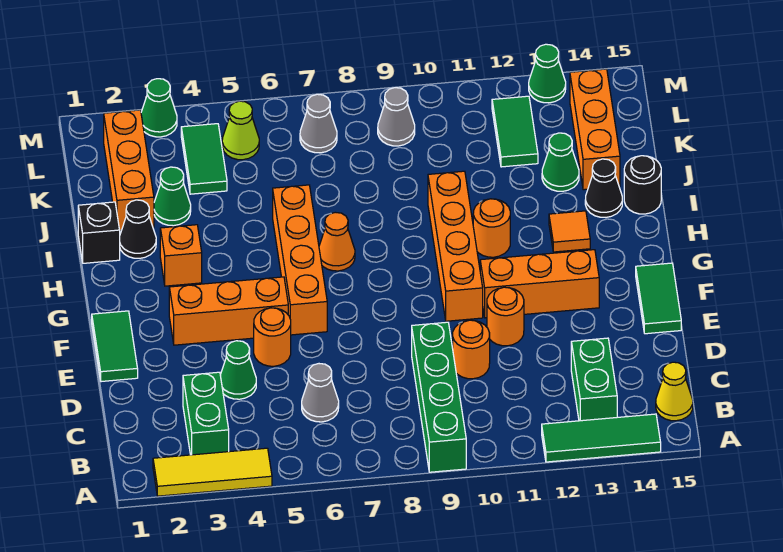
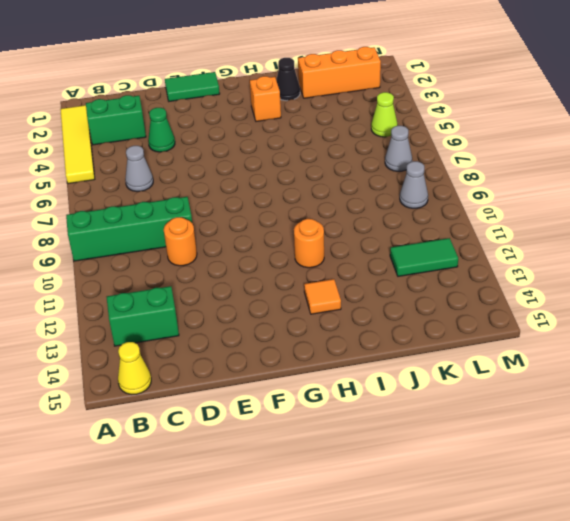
yellow 1x4 tile [60,105,95,184] -> yellow 1x3 tile [153,448,272,496]
none -> green 1x3 tile [542,414,661,462]
none -> orange 1x1 round brick [254,308,291,366]
none -> orange 1x1 round brick [487,287,524,346]
none -> green 1x2 tile [636,263,681,334]

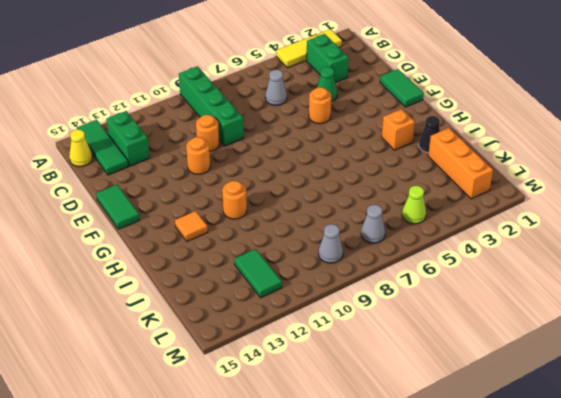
green 1x3 tile [77,120,128,175] -> green 1x3 tile turned to [542,414,661,462]
none -> orange 1x3 brick [169,277,288,345]
none -> orange 1x4 brick [273,185,327,335]
none -> orange 1x4 brick [428,171,483,321]
none -> orange 1x3 brick [480,250,599,318]

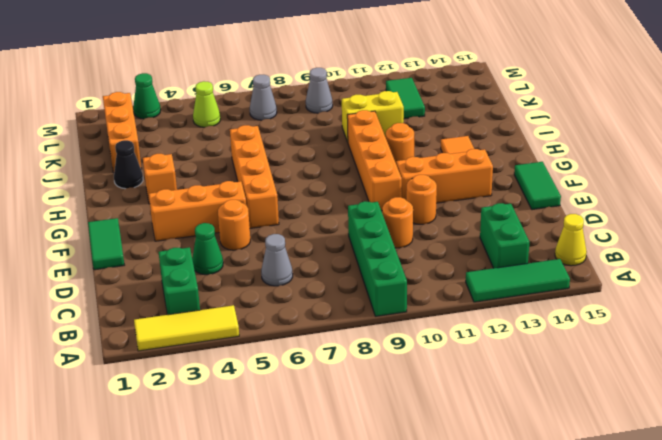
yellow 1x2 brick [342,91,404,142] -> none
none -> orange 1x1 cone [319,212,355,271]
none -> black 1x1 brick [78,202,120,263]
none -> black 1x1 cone [585,159,622,217]
none -> black 1x1 round brick [624,156,661,214]

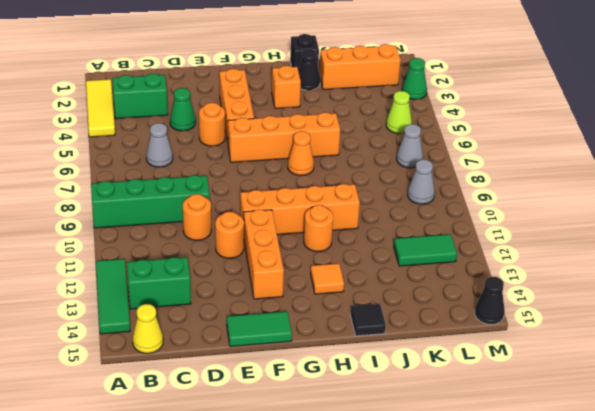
black 1x1 tile [350,304,386,336] -> black 1x1 round brick [624,156,661,214]
black 1x1 cone [475,276,505,325] -> black 1x1 cone moved to [585,159,622,217]
none -> green 1x2 tile [92,311,138,382]
none -> green 1x1 cone [154,167,191,226]
none -> green 1x1 cone [542,133,579,191]
none -> orange 1x3 brick [570,69,620,190]

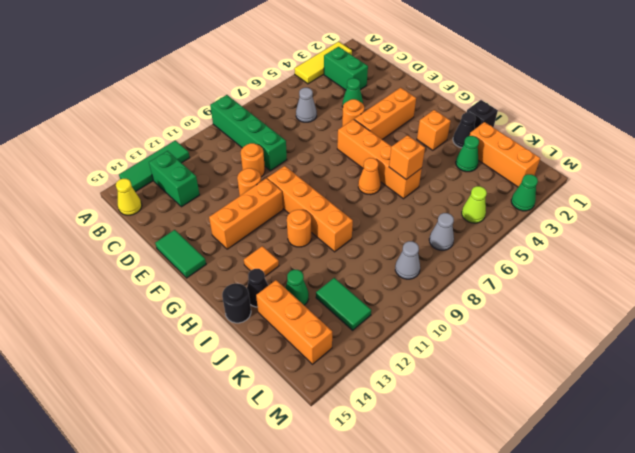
orange 1x1 brick [389,135,425,179] -> none
none -> green 1x2 tile [92,311,138,382]
none -> green 1x2 tile [181,124,227,194]
none -> green 1x1 cone [529,44,566,103]

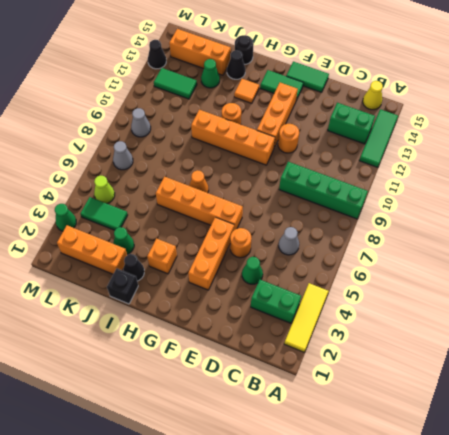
green 1x2 tile [260,70,303,100] -> green 1x2 tile moved to [92,311,138,382]
black 1x1 cone [148,40,166,69] -> green 1x1 cone [529,44,566,103]
none -> orange 1x1 round brick [453,320,490,379]

